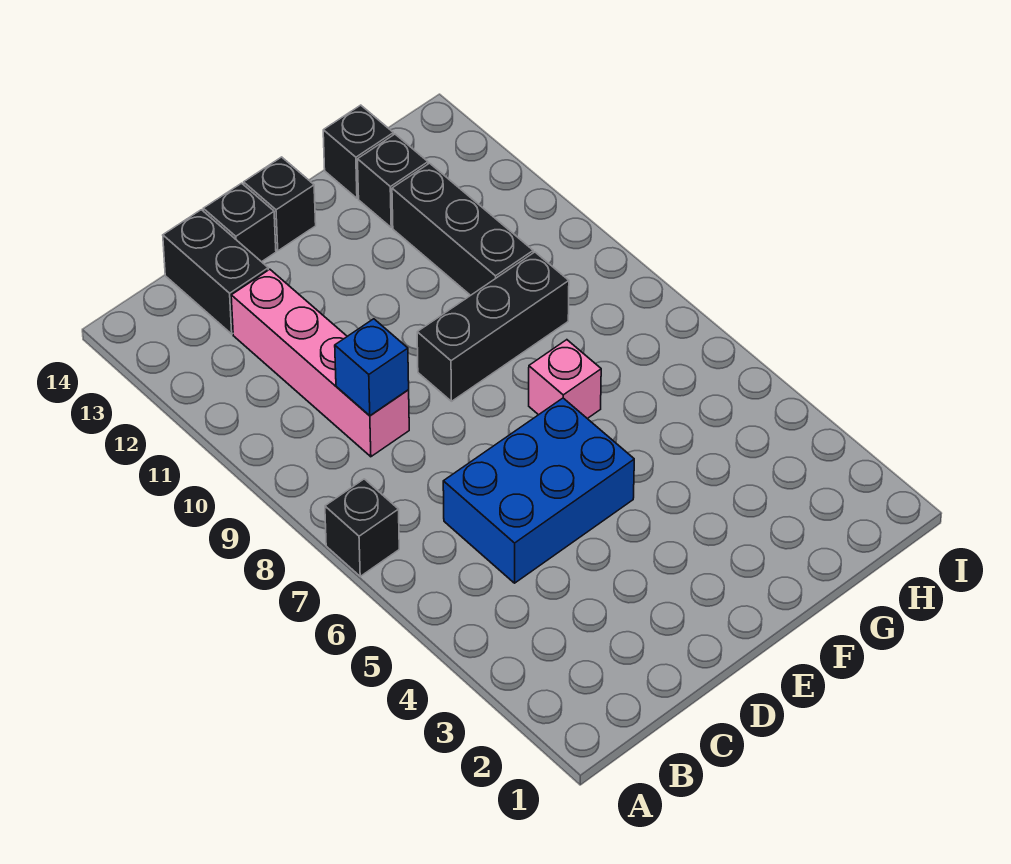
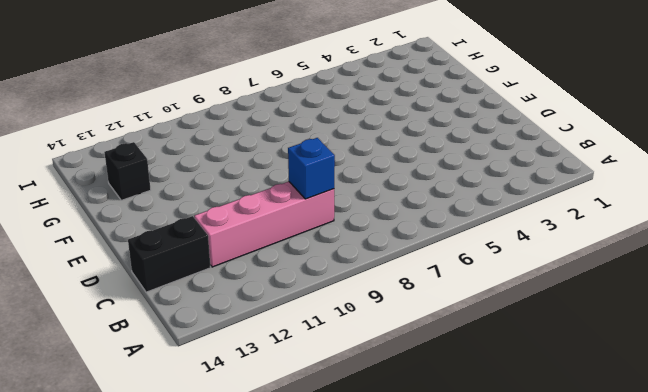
none -> black 1x1 brick [325,479,399,576]
none -> blue 2x3 brick [443,398,634,583]
none -> black 1x1 brick [203,183,276,262]

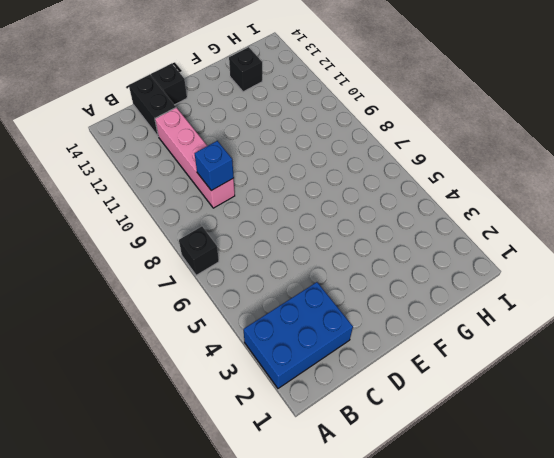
blue 2x3 brick [244,282,353,388] -> blue 2x3 brick moved to [443,398,634,583]
none -> black 1x3 brick [417,252,569,401]
none -> black 1x1 brick [244,157,316,251]
none -> pink 1x1 brick [529,340,601,419]

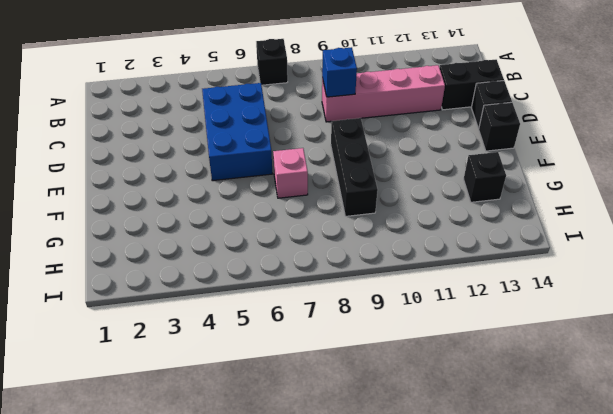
none -> black 1x3 brick [392,163,533,295]
none -> black 1x1 brick [323,105,393,198]

